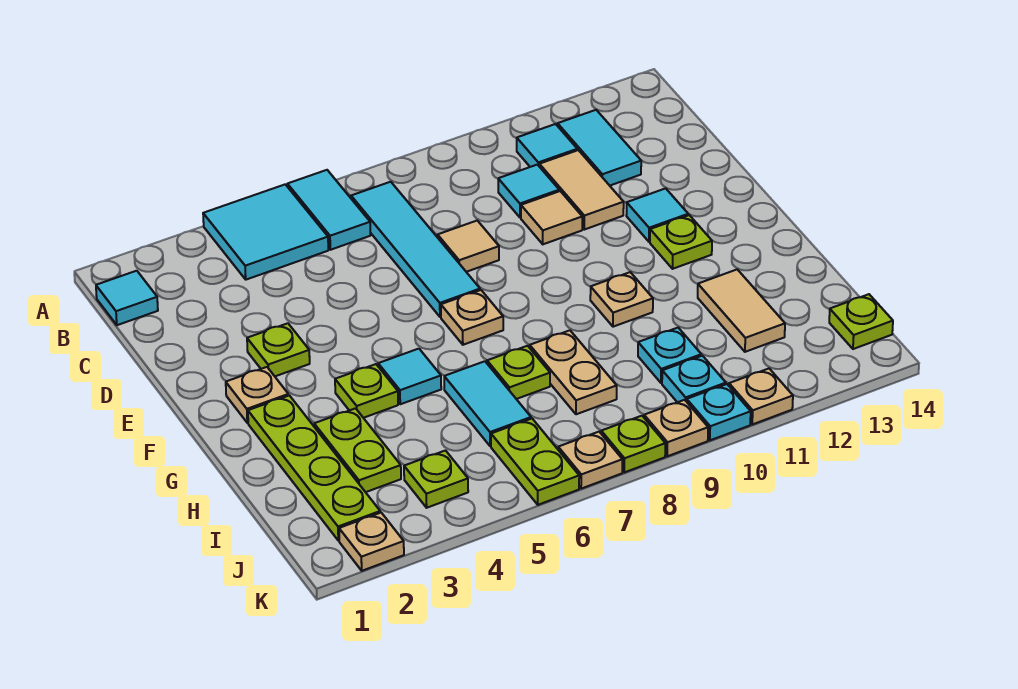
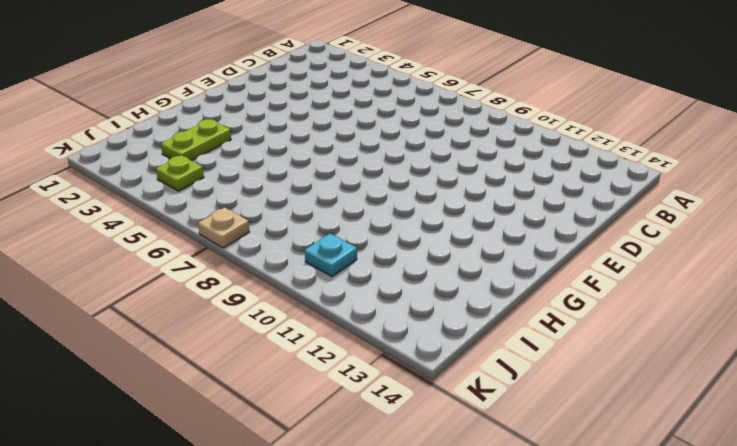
none -> cyan 2x2 tile [203,184,328,280]
none -> cyan 1x2 tile [287,170,370,250]
none -> cyan 1x1 tile [96,271,158,325]
none -> cyan 1x4 tile [351,182,480,317]

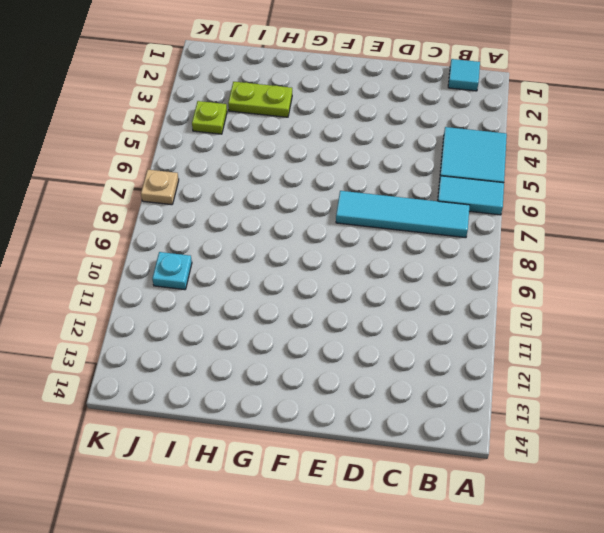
none -> cyan 1x1 tile [517,124,577,167]
none -> cyan 1x2 tile [558,110,641,186]
none -> cyan 1x1 tile [498,165,559,217]
none -> tan 1x2 tile [539,150,624,230]

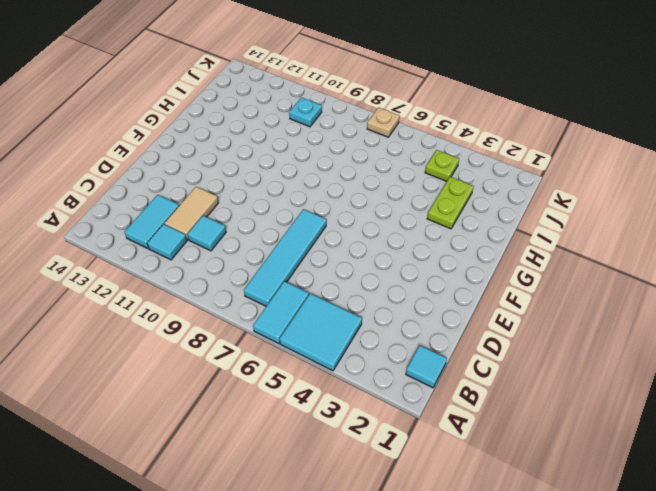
none -> tan 1x1 tile [438,221,499,272]
none -> tan 1x1 tile [521,191,582,244]
none -> lime 1x1 plate [247,323,310,376]
none -> cyan 1x1 tile [626,188,688,242]

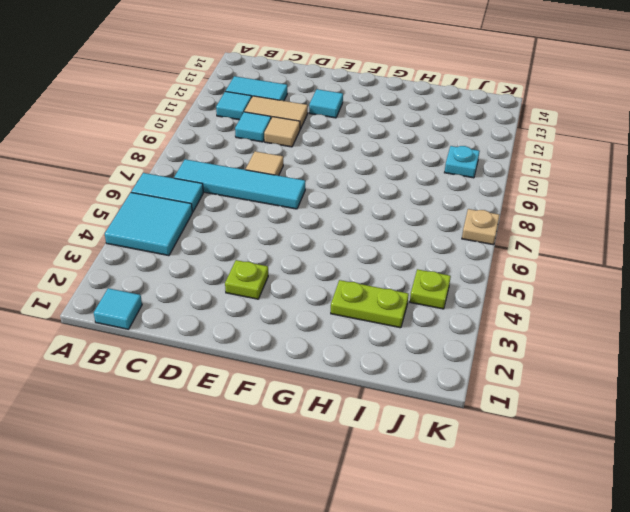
none -> tan 1x1 plate [226,367,288,423]
none -> tan 1x1 plate [441,290,503,345]
none -> lime 1x1 plate [650,215,712,269]
none -> lime 1x4 plate [248,395,380,541]

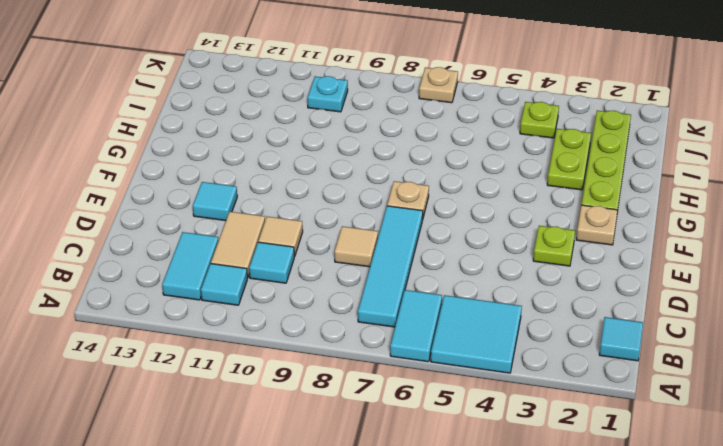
none -> lime 1x1 plate [650,215,712,269]
none -> lime 1x1 plate [335,364,398,418]
none -> cyan 1x1 tile [378,349,441,404]
none -> tan 1x1 plate [590,272,653,327]

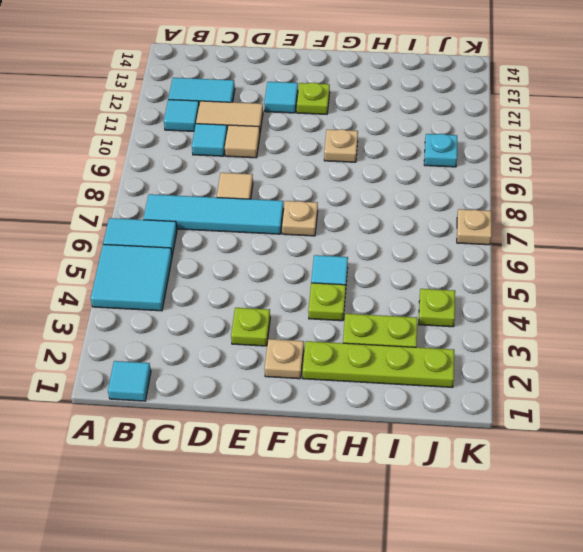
none -> cyan 1x2 tile [444,361,531,446]
none -> lime 1x1 plate [487,346,550,399]
none -> tan 1x2 plate [530,330,617,414]
none -> tan 1x2 tile [698,269,785,352]

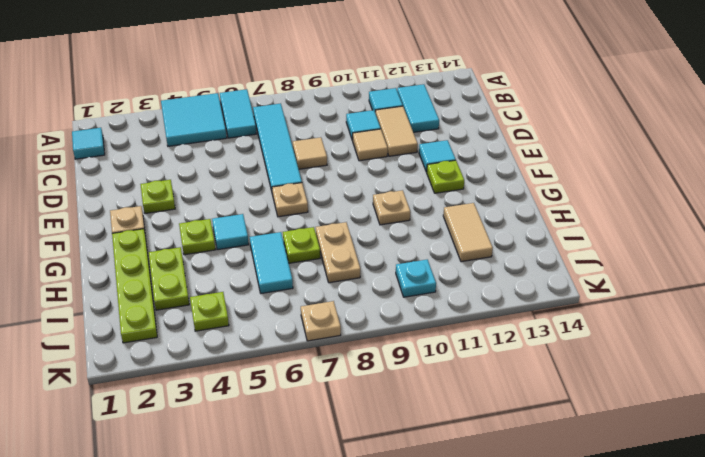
none -> cyan 1x1 plate [638,328,701,383]
none -> lime 1x2 plate [491,419,579,505]
none -> lime 1x1 plate [829,294,893,349]
none -> tan 1x1 plate [339,513,404,571]

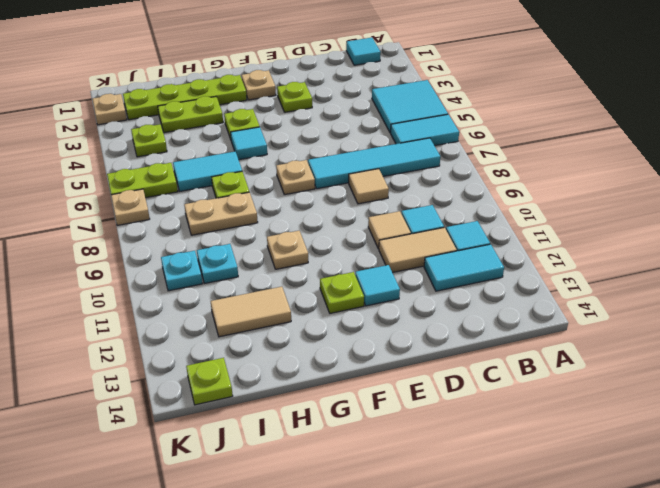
none -> lime 1x1 plate [601,416,665,472]
none -> tan 1x1 plate [644,400,708,456]
none -> cyan 1x1 plate [687,384,751,440]
none -> tan 1x1 plate [729,369,793,424]

